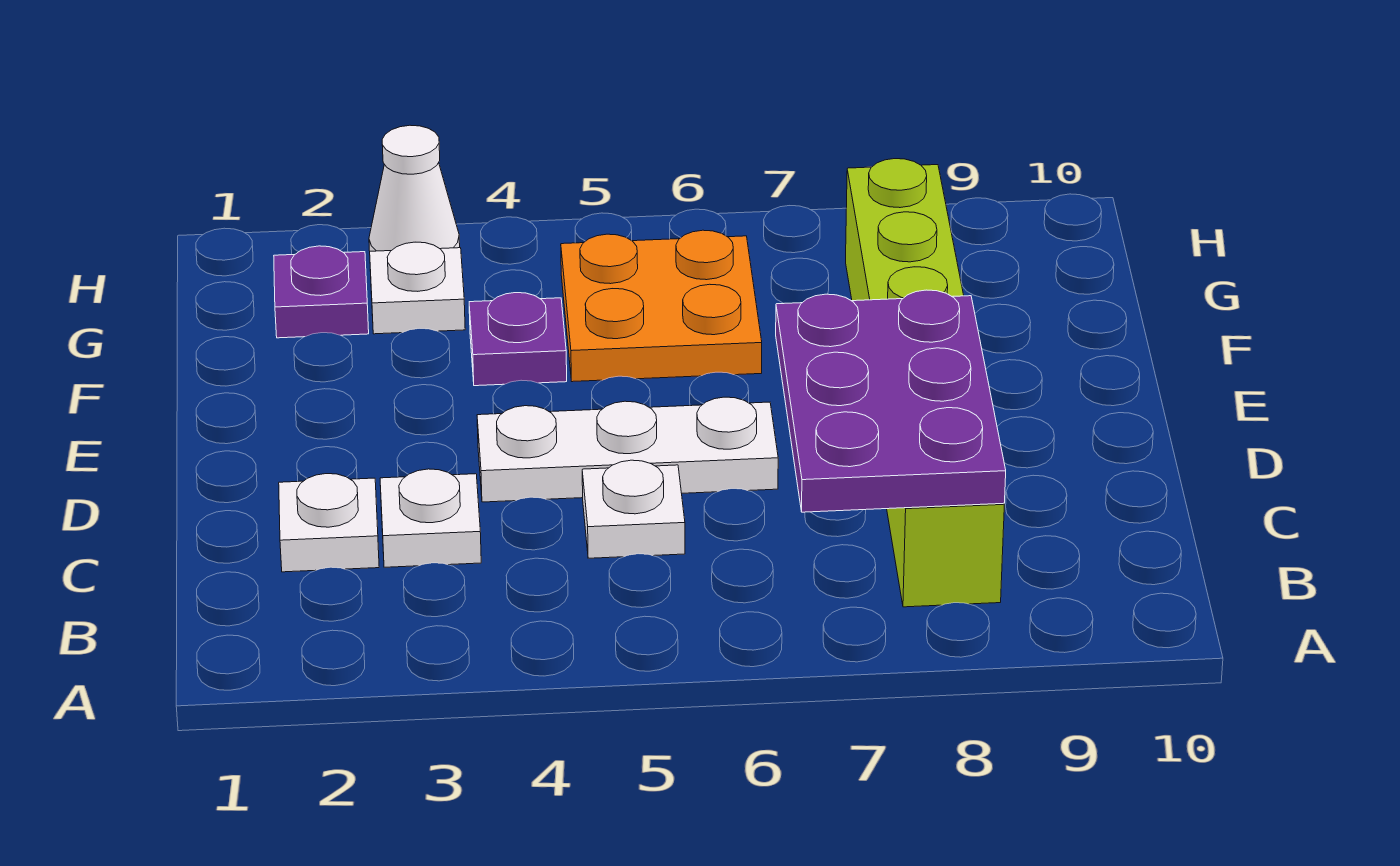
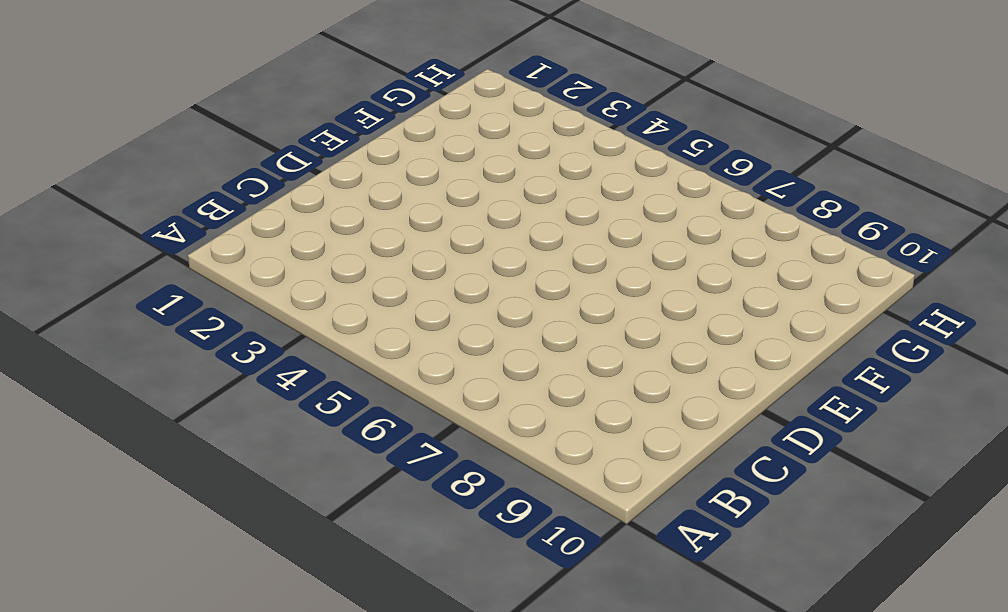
none -> lime 1x6 brick [846,159,1004,607]
none -> white 1x1 plate [279,474,379,572]

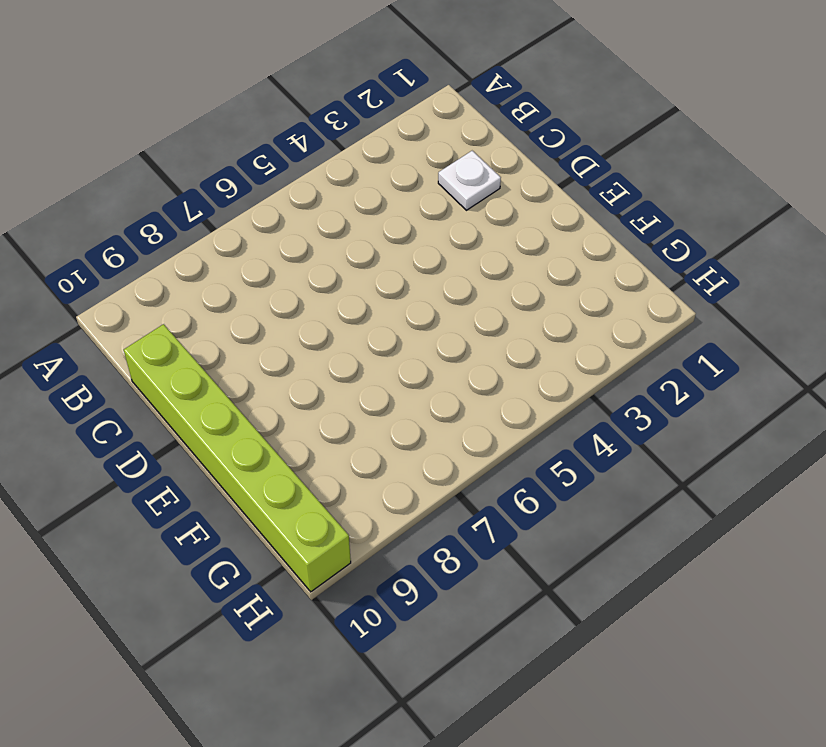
lime 1x6 brick [124,324,351,592] -> lime 1x6 brick moved to [846,159,1004,607]
none -> white 1x1 plate [380,469,481,567]
none -> white 1x1 plate [582,460,685,558]

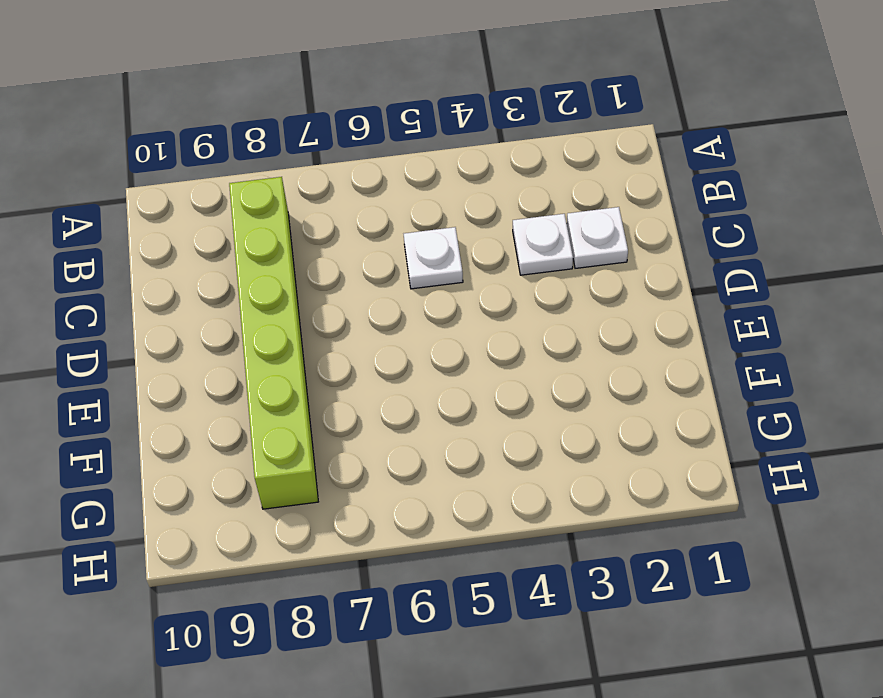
none -> white 1x3 plate [477,397,778,502]
none -> purple 1x1 plate [469,293,567,386]

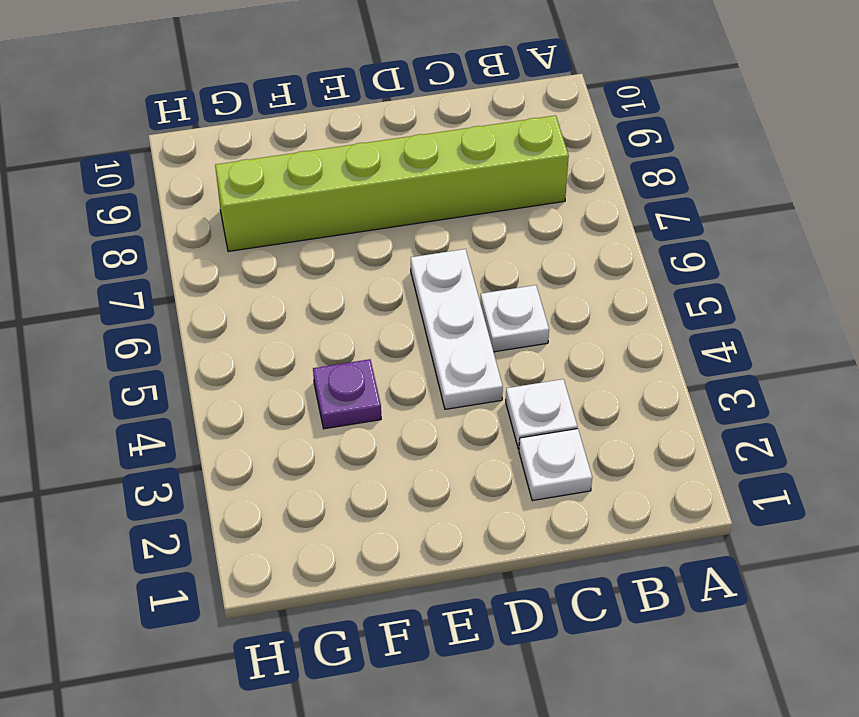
none -> orange 2x2 plate [561,230,762,382]
none -> purple 1x1 plate [274,246,369,338]

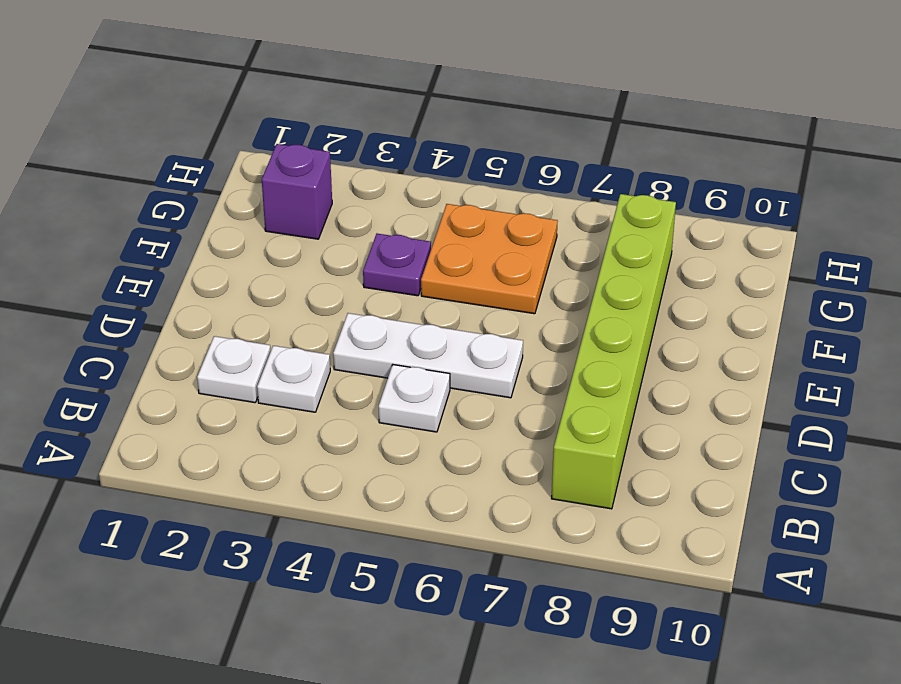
purple 1x1 brick [262,144,332,239] -> purple 1x1 plate [274,246,369,338]
none -> white 1x1 plate [370,242,465,334]
none -> white 1x1 cone [369,125,460,251]

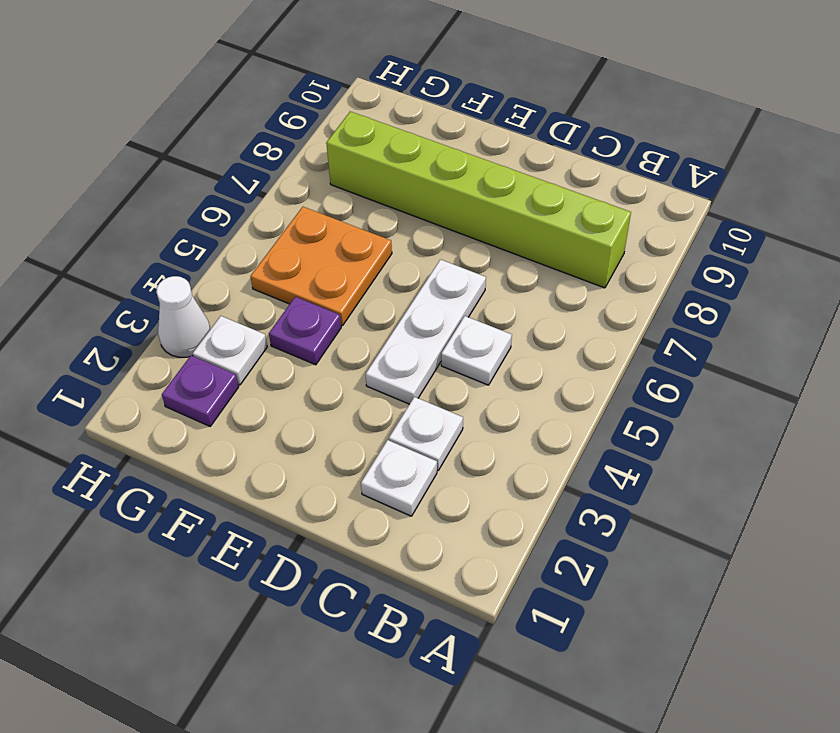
none -> purple 2x3 plate [776,290,1006,512]

